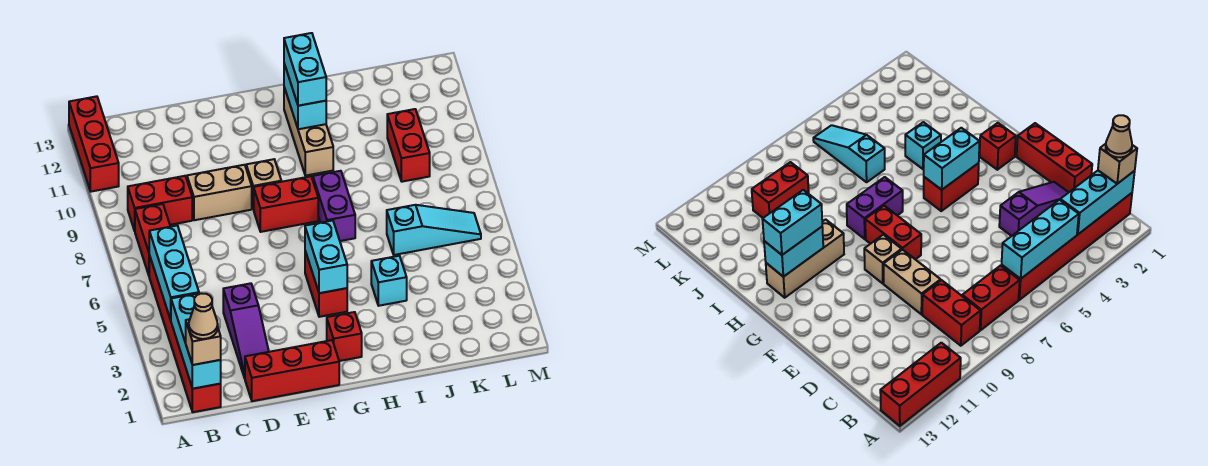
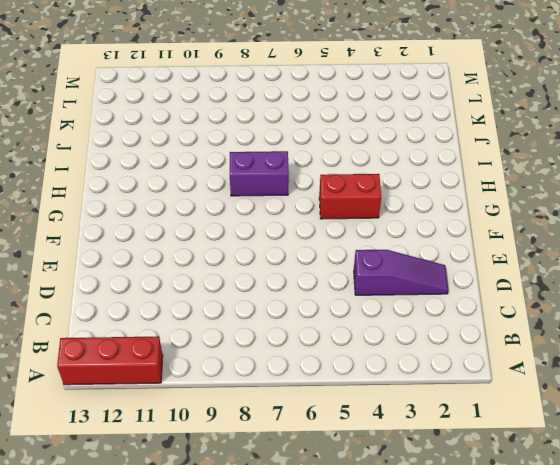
none -> red 1x6 brick [149,255,221,412]
none -> red 1x2 brick [135,204,170,275]
none -> red 1x2 brick [128,176,192,231]

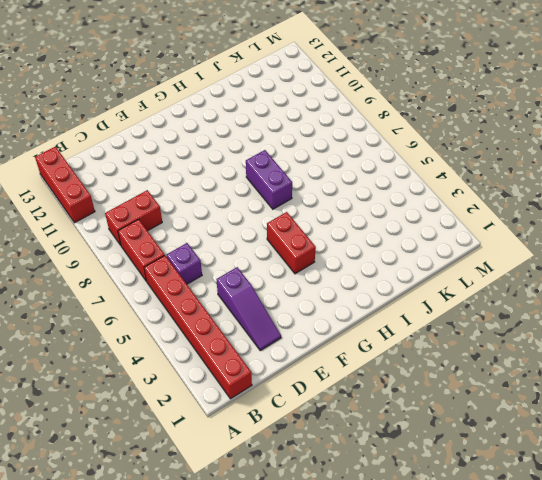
purple 1x1 brick [167,243,202,284] -> none
none -> red 1x3 brick [245,340,339,401]
none -> tan 1x2 brick [187,165,252,220]
none -> red 1x2 brick [254,176,318,232]

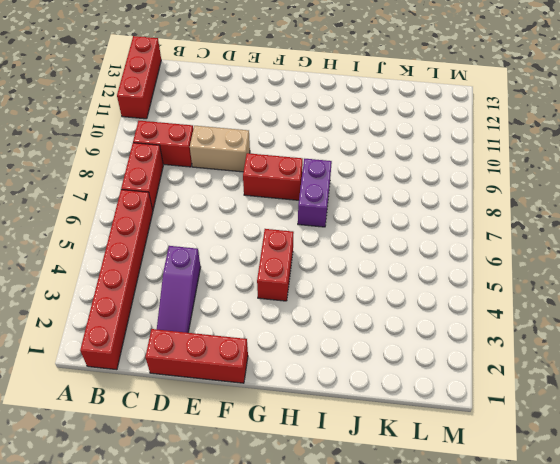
none -> tan 1x1 brick [246,159,281,209]
none -> red 1x1 brick [327,312,362,361]
none -> tan 1x3 brick [284,87,333,176]

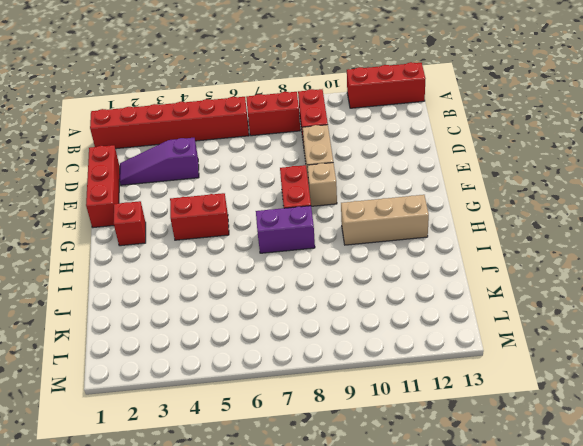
none -> cyan 1x1 brick [371,256,407,306]
none -> cyan 1x3 slope [387,205,481,255]
none -> red 1x2 brick [387,109,430,182]

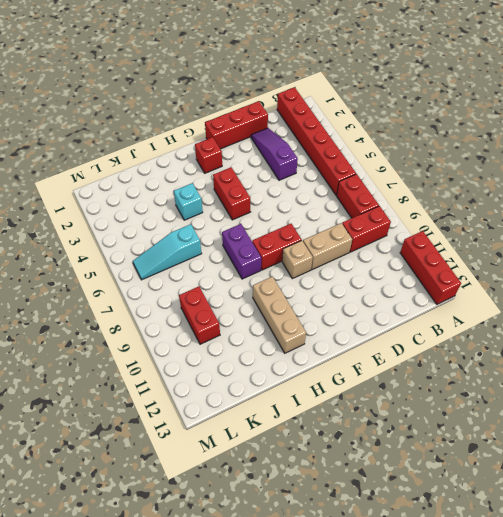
none -> cyan 1x3 brick [171,293,221,389]
none -> cyan 1x3 brick [149,225,199,320]
none -> cyan 1x2 brick [305,220,347,293]

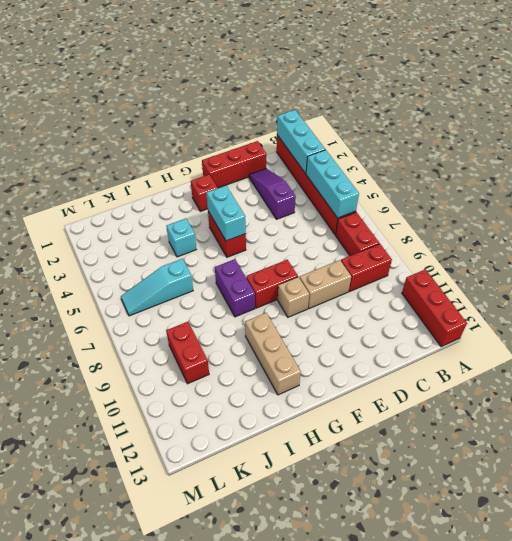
none -> cyan 1x2 brick [284,64,326,129]
none -> tan 1x1 brick [186,319,221,365]
none -> cyan 1x2 brick [284,33,326,106]

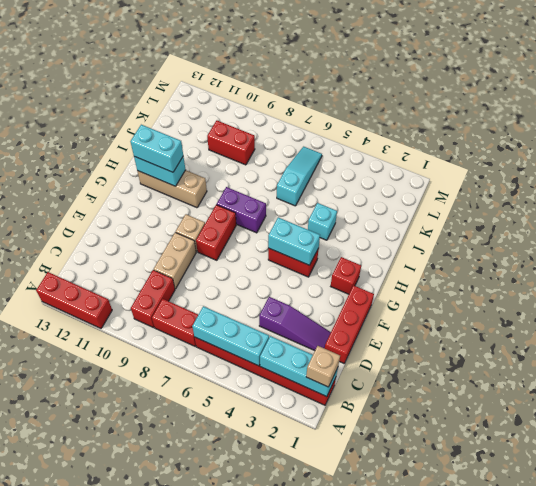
none -> tan 1x1 cone [189,293,218,339]

